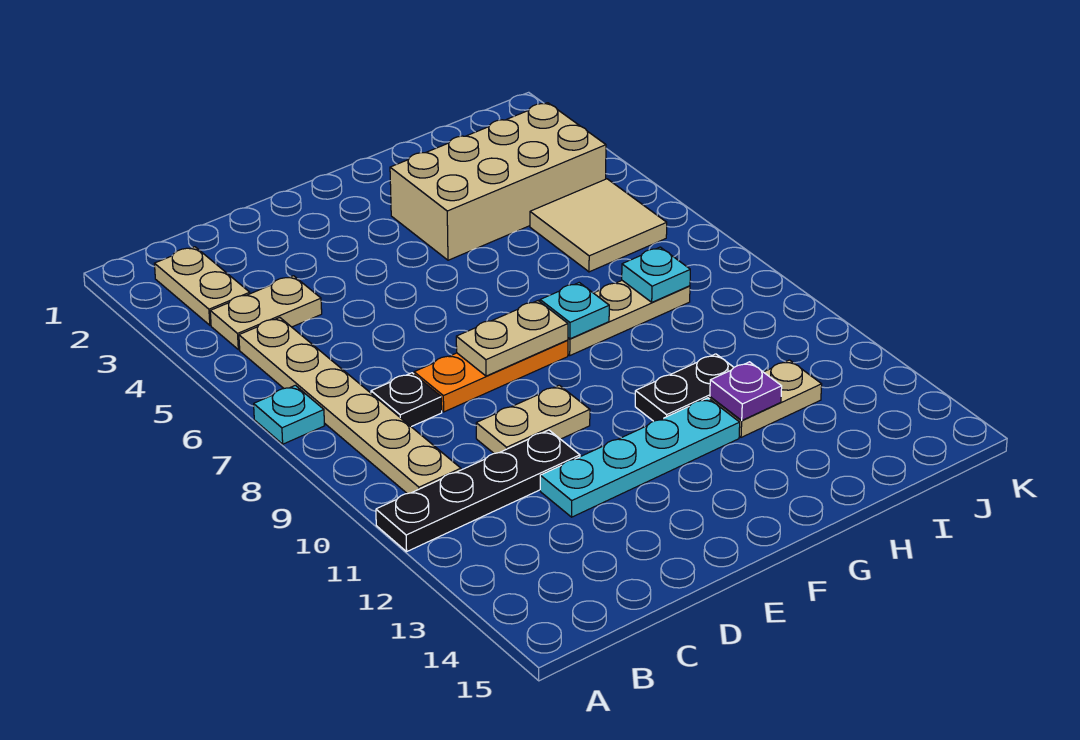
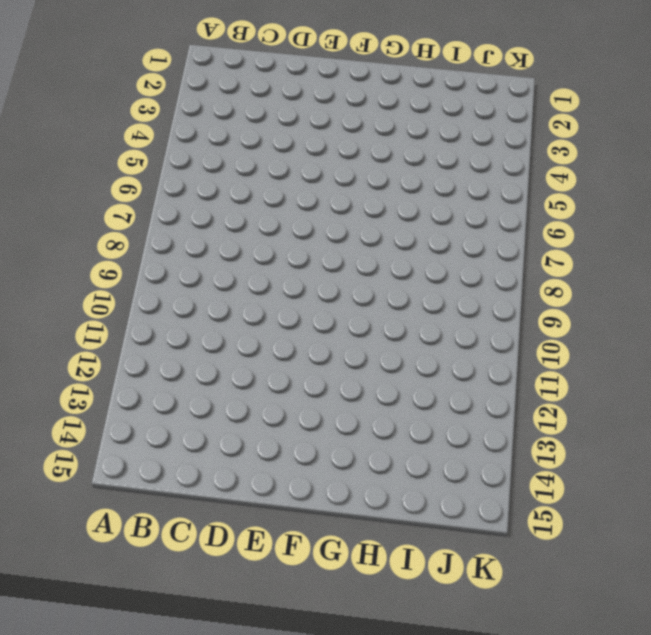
none -> cyan 1x1 plate [254,385,325,444]
none -> black 1x4 plate [376,430,580,552]
none -> tan 1x2 plate [154,247,250,325]

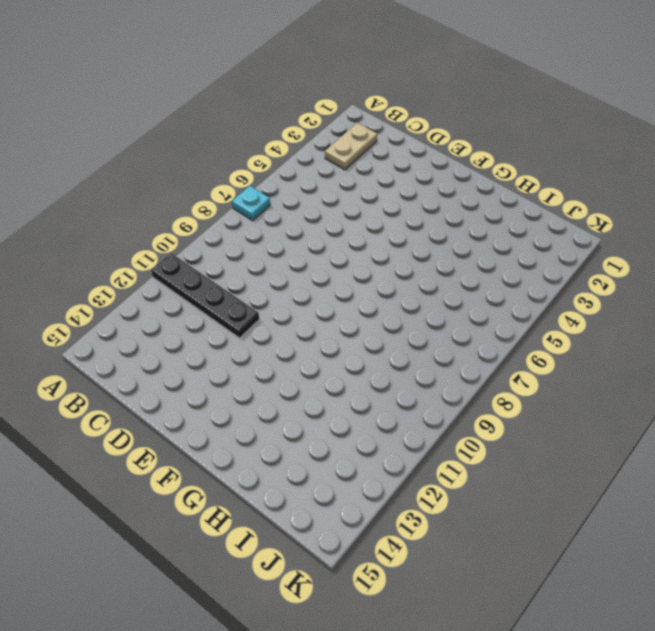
none -> tan 1x2 plate [210,276,322,350]
none -> tan 1x6 plate [239,318,461,494]
none -> black 1x1 plate [371,373,442,427]

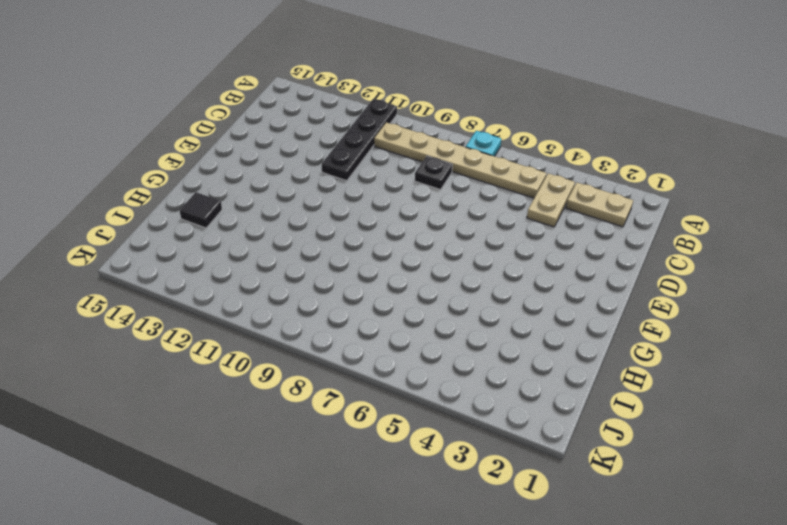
black 1x1 tile [180,192,222,228] -> none
none -> orange 1x3 plate [414,340,568,412]
none -> tan 1x2 plate [476,385,590,453]
none -> cyan 1x4 plate [540,398,740,517]

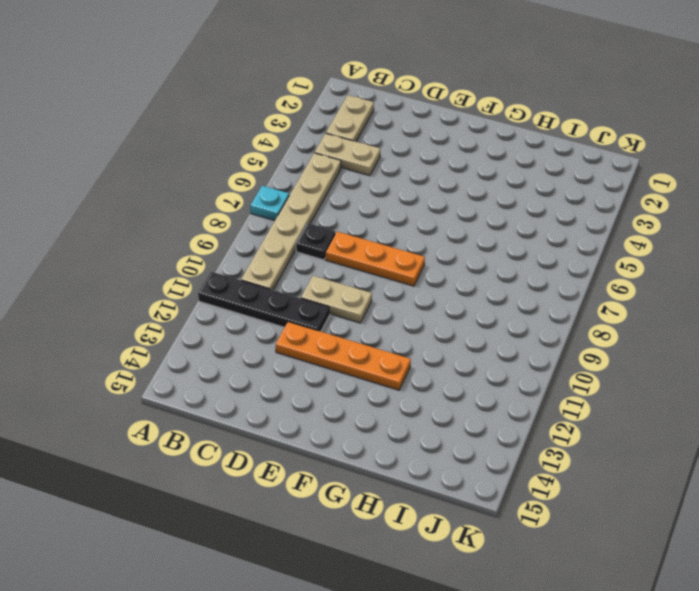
orange 1x4 plate [276,322,411,390] -> cyan 1x4 plate [540,398,740,517]
none -> tan 2x4 brick [390,103,606,260]
none -> tan 1x3 plate [568,281,690,355]
none -> black 1x2 plate [635,354,734,421]

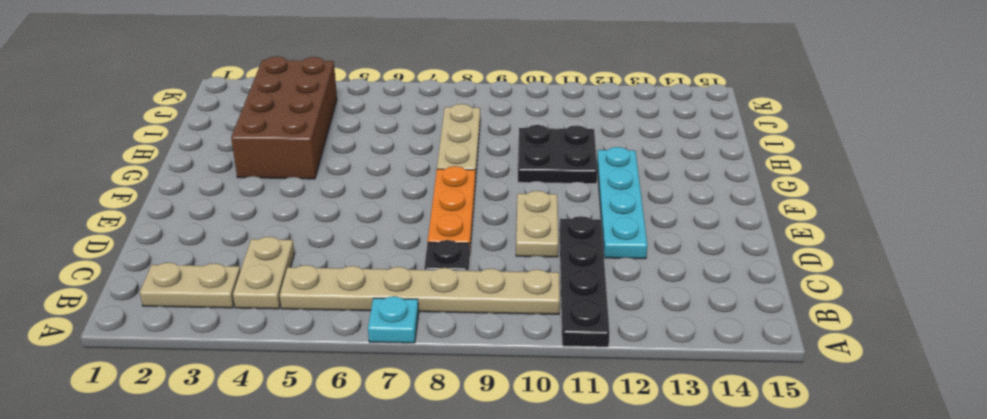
brown 2x4 brick [231,56,337,179] -> tan 2x4 brick [390,103,606,260]
black 2x2 plate [518,125,597,184] -> black 1x2 plate [635,354,734,421]
none -> tan 1x2 plate [710,360,822,437]
none -> tan 2x2 tile [530,179,667,272]
none -> tan 1x2 plate [456,301,568,376]

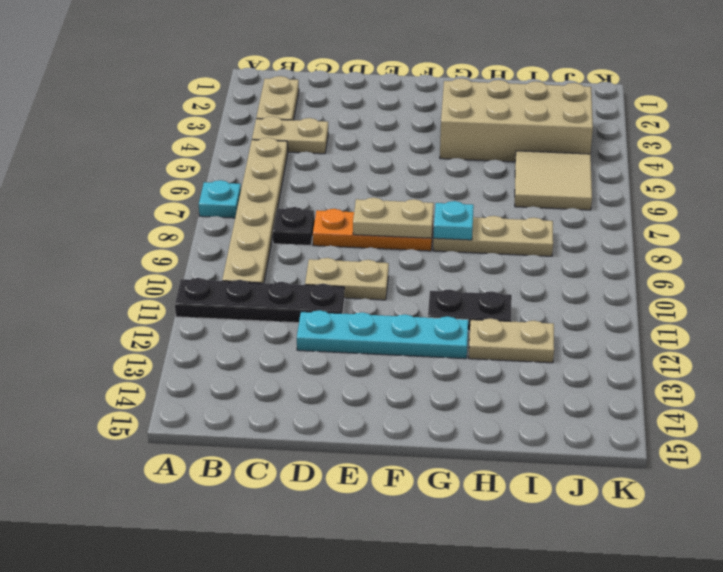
none -> purple 1x1 plate [710,362,782,421]
none -> cyan 1x1 plate [622,247,690,302]

